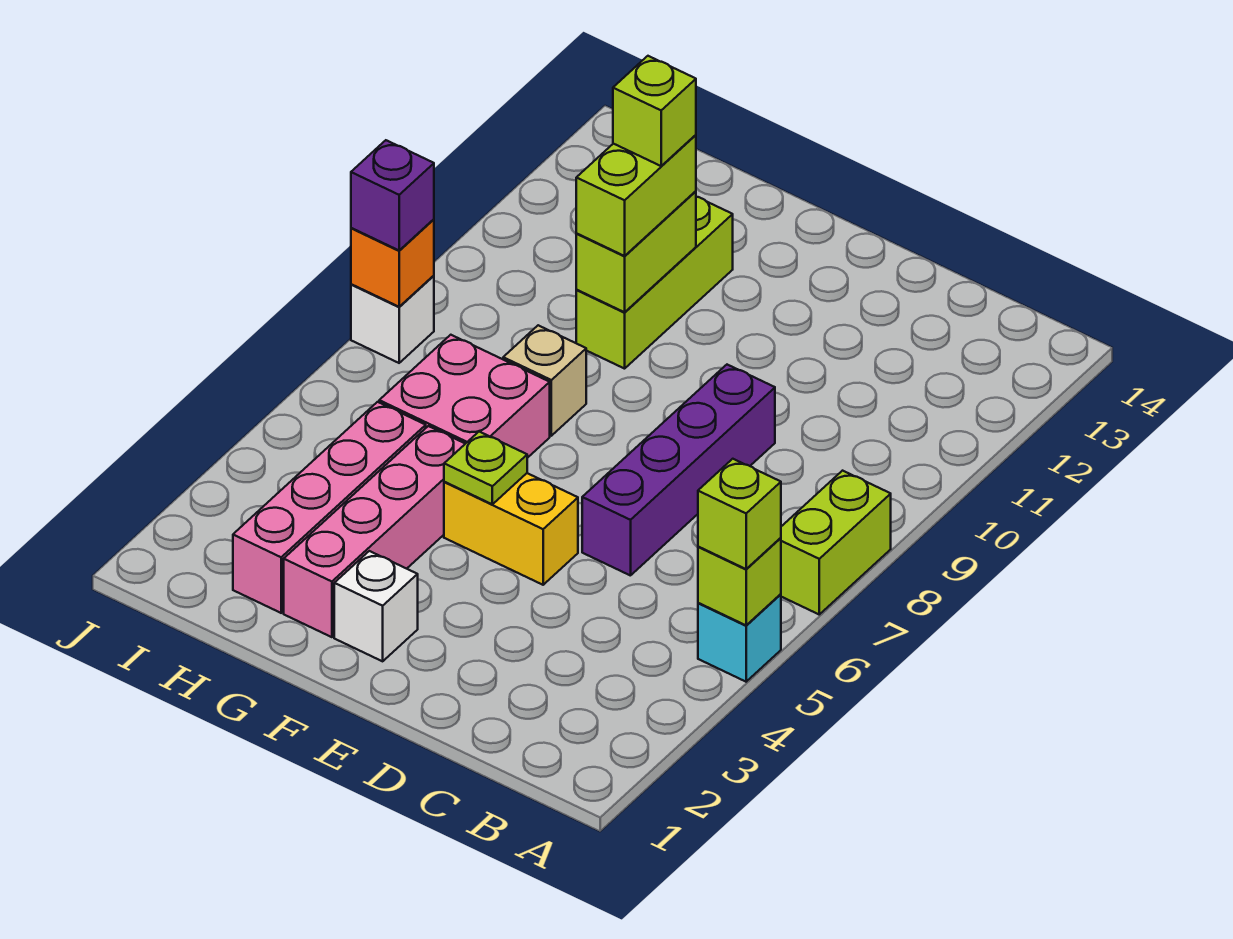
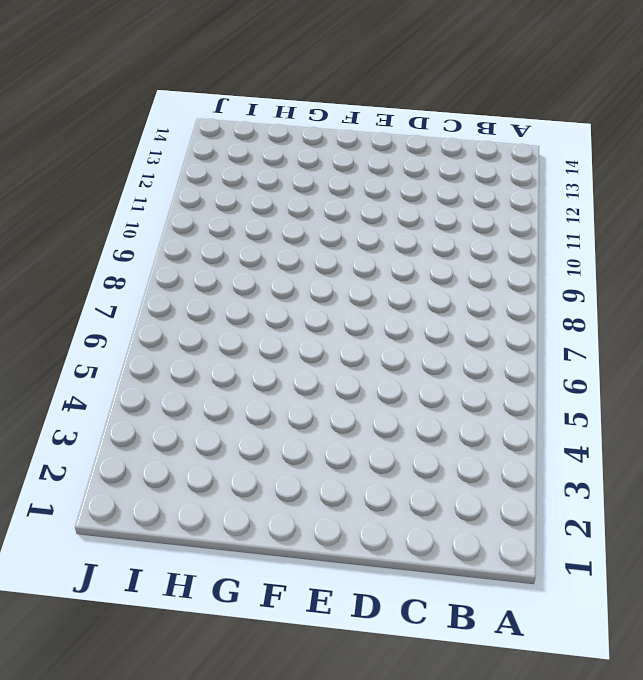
none -> cyan 1x1 brick [698,594,781,682]
none -> lime 1x2 brick [781,471,891,614]
none -> purple 1x4 brick [582,365,775,576]

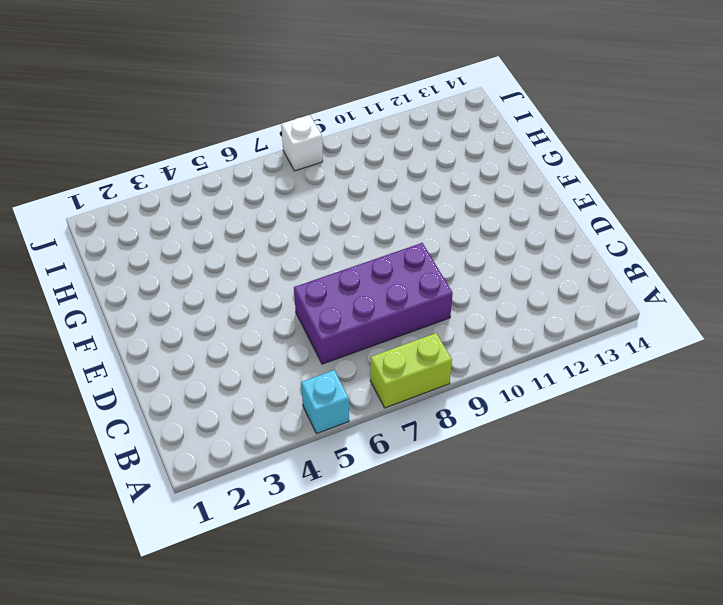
purple 2x4 brick [294,243,453,364] -> purple 1x4 brick [582,365,775,576]
none -> yellow 1x2 brick [444,473,578,585]
none -> white 1x1 brick [334,551,418,661]
none -> pink 1x4 brick [284,426,465,637]

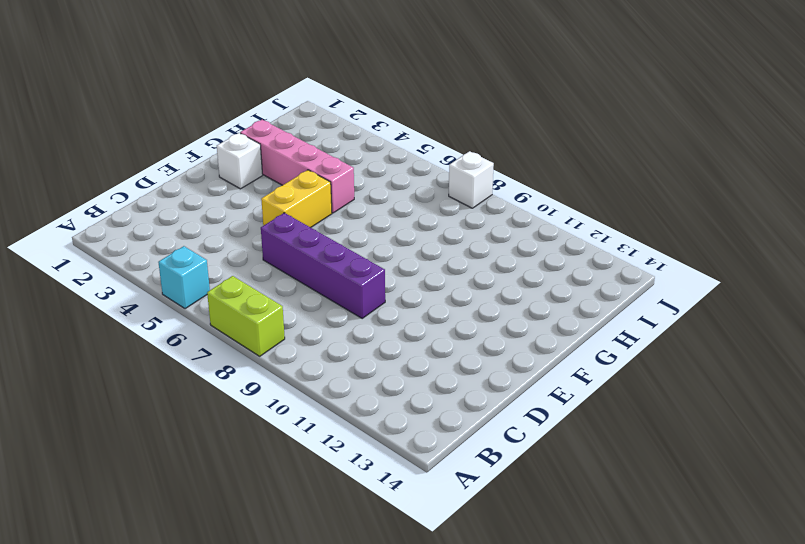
none -> pink 2x2 brick [379,335,550,458]
none -> tan 1x1 brick [503,325,586,436]
none -> lime 1x3 brick [576,197,733,369]

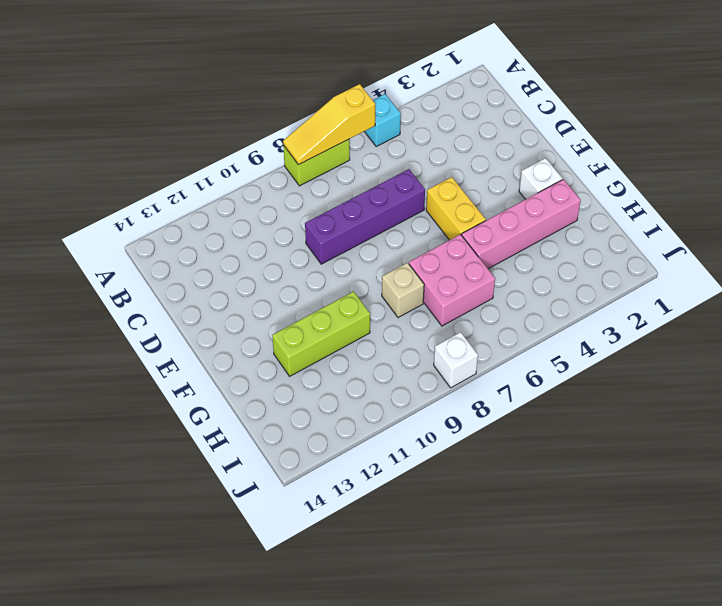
yellow 1x3 slope [283,84,375,165] -> none
none -> pink 1x4 brick [233,402,426,613]
none -> lime 1x1 brick [698,538,781,625]
none -> lime 1x1 plate [444,432,527,504]

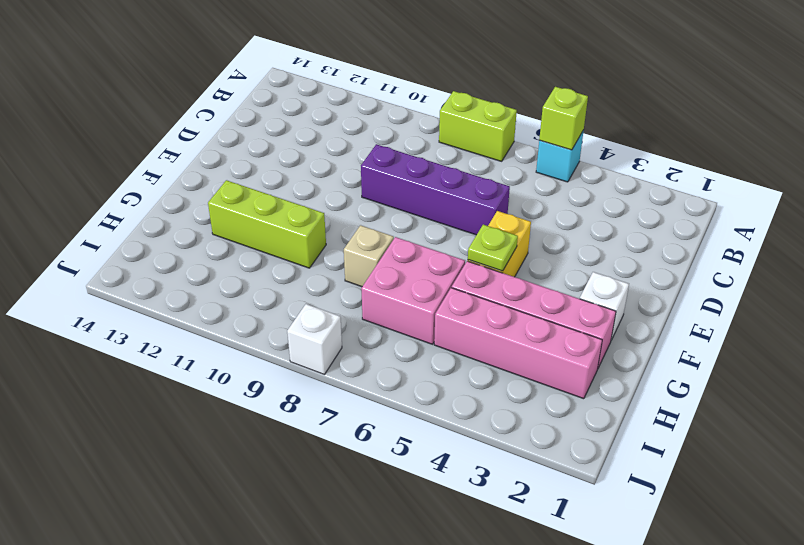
none -> lime 1x2 brick [576,191,696,312]
none -> orange 1x1 brick [351,219,434,307]
none -> lime 1x1 brick [698,459,781,569]

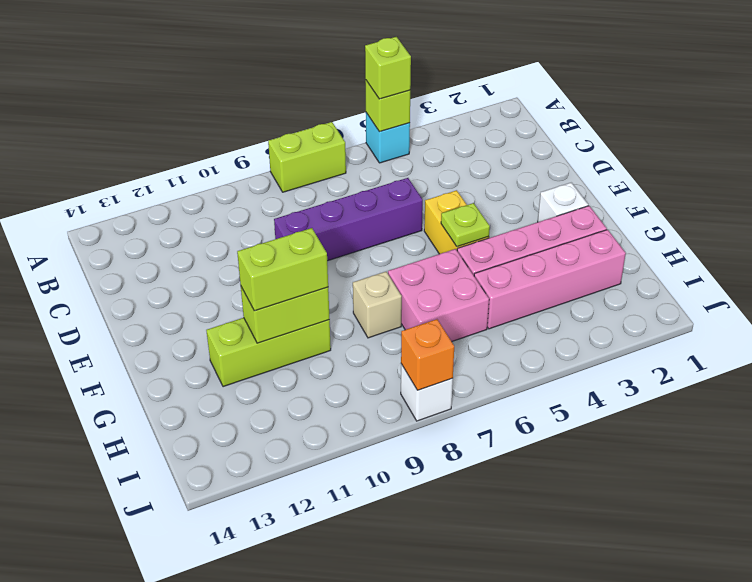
none -> purple 1x1 brick [351,140,434,251]
none -> lime 1x1 brick [613,56,696,166]

